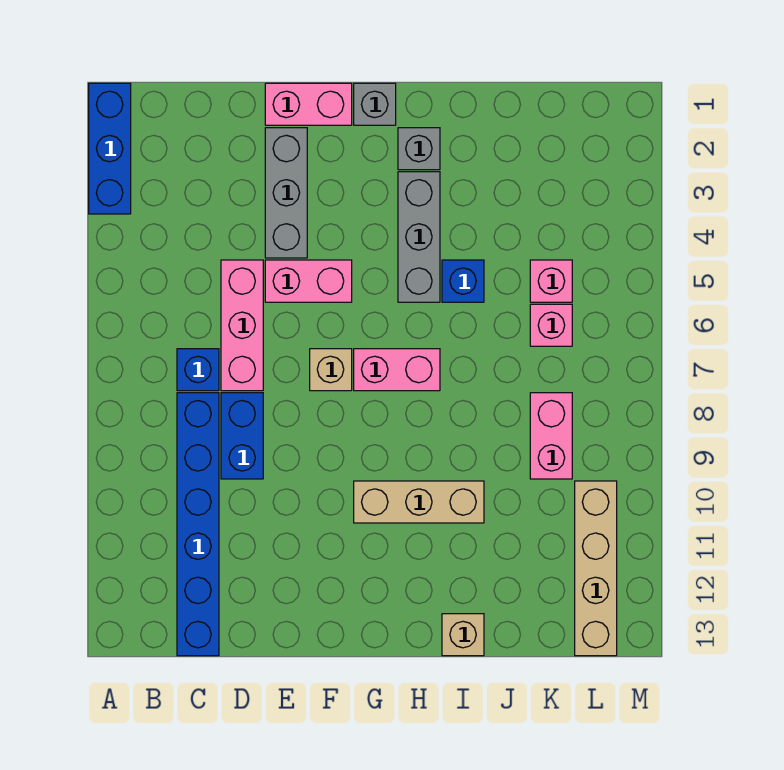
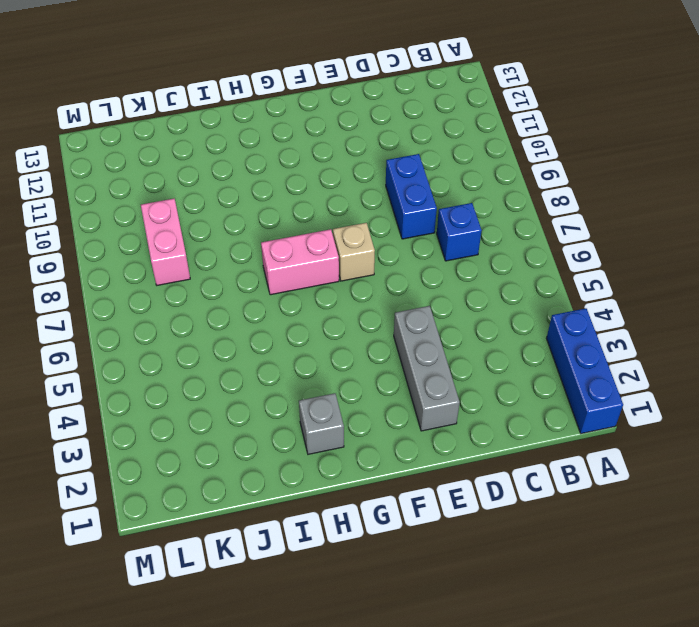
none -> blue 1x6 brick [177,393,219,656]
none -> pink 1x3 brick [221,260,263,391]
none -> pink 1x2 brick [265,83,352,125]

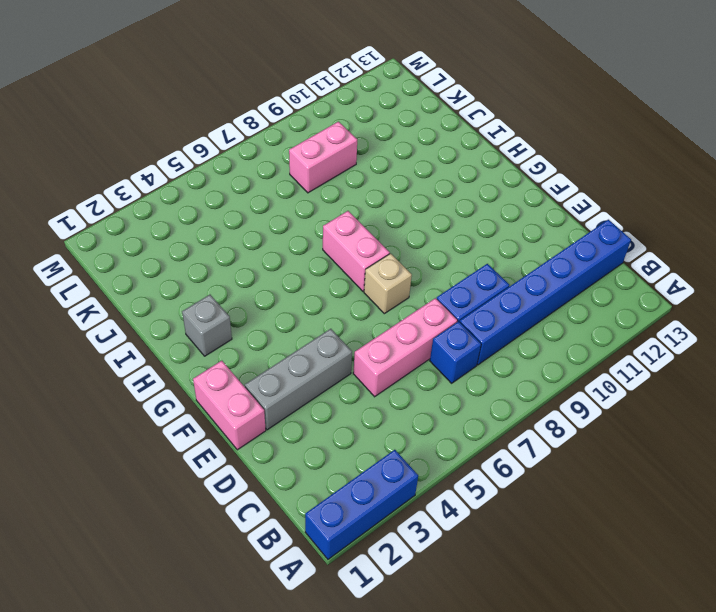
none -> pink 1x2 brick [265,260,352,302]
none -> grey 1x1 brick [354,83,396,125]
none -> tan 1x3 brick [354,481,484,523]

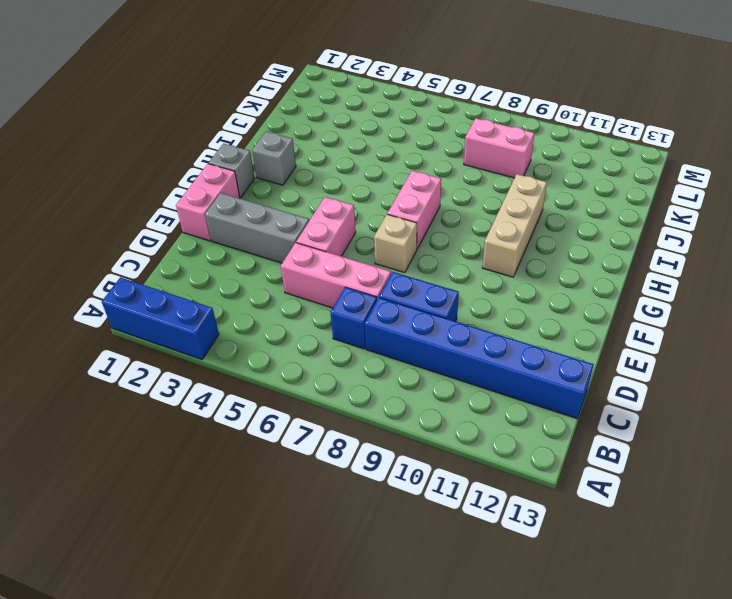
none -> grey 1x3 brick [398,172,440,302]
none -> blue 1x1 brick [442,260,484,302]
none -> tan 1x1 brick [442,614,484,656]

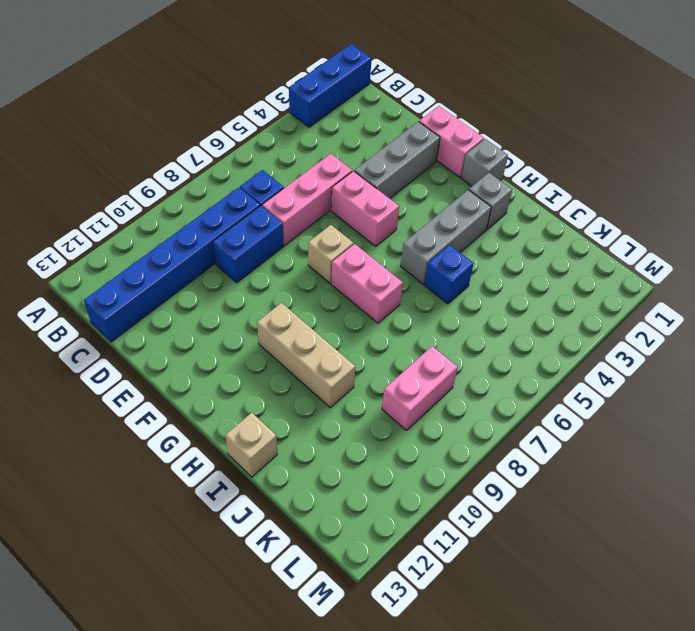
none -> pink 1x1 brick [530,260,572,302]
none -> pink 1x1 brick [530,304,572,346]
none -> tan 1x4 brick [575,481,617,656]

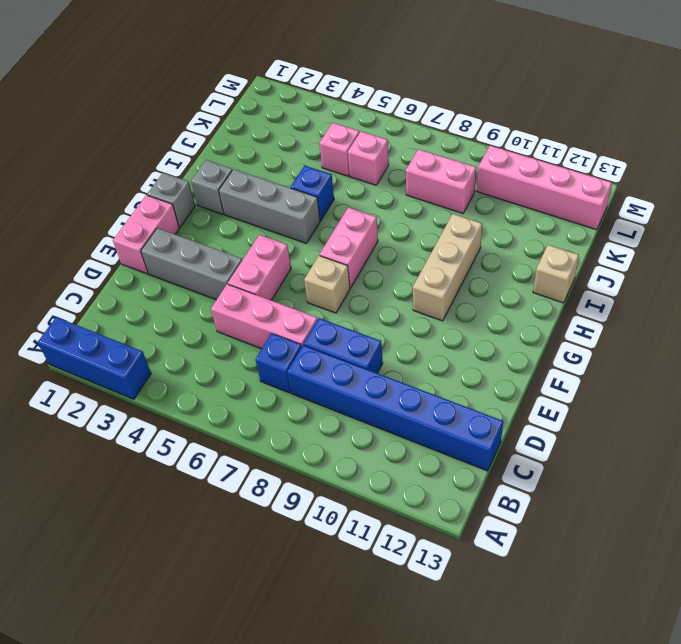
pink 1x4 brick [477,146,612,230] -> tan 1x4 brick [575,481,617,656]

